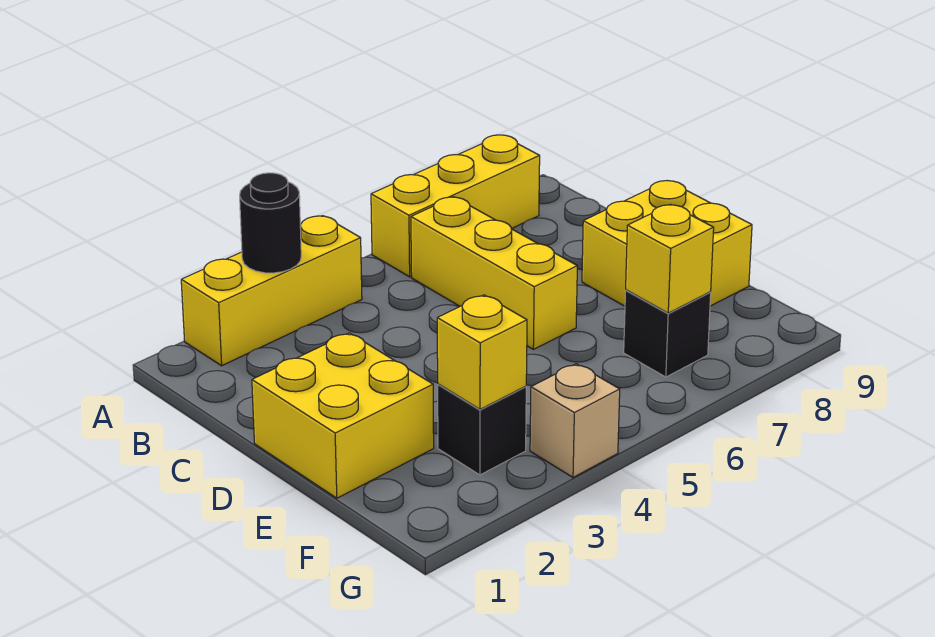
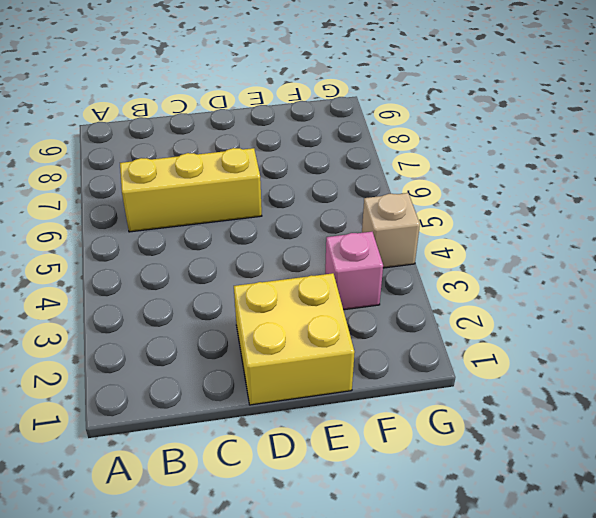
pink 1x1 brick [325,232,383,310] -> black 1x1 brick [438,384,526,475]
none -> yellow 1x3 brick [181,216,362,366]
none -> yellow 1x3 brick [371,135,540,277]

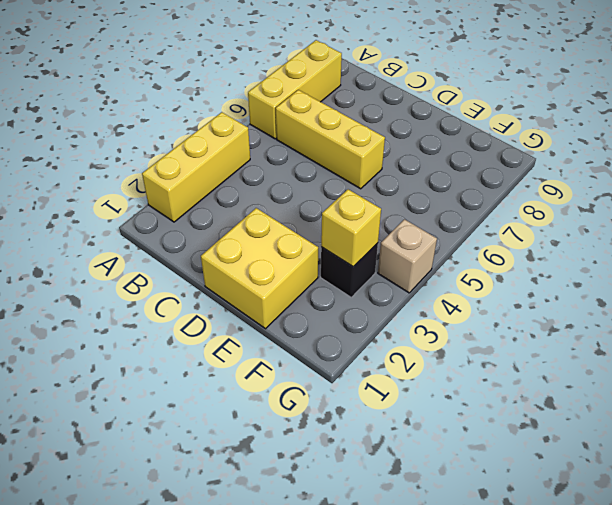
none -> yellow 2x2 brick [582,181,752,306]
none -> black 1x1 brick [624,290,711,377]

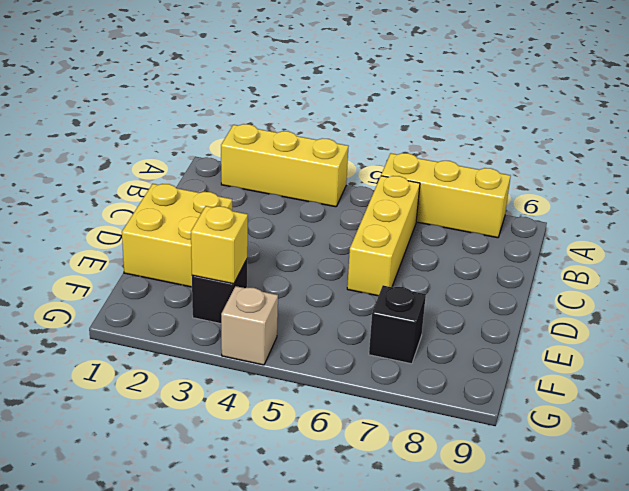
none -> yellow 2x2 brick [582,181,752,306]
none -> black 1x1 round brick [240,173,301,273]

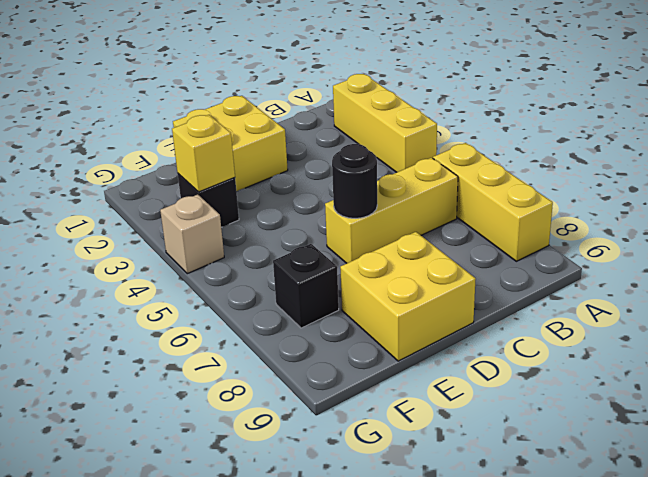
black 1x1 round brick [332,144,377,218] -> black 1x1 round brick moved to [240,173,301,273]
none -> yellow 1x1 brick [626,204,714,313]

